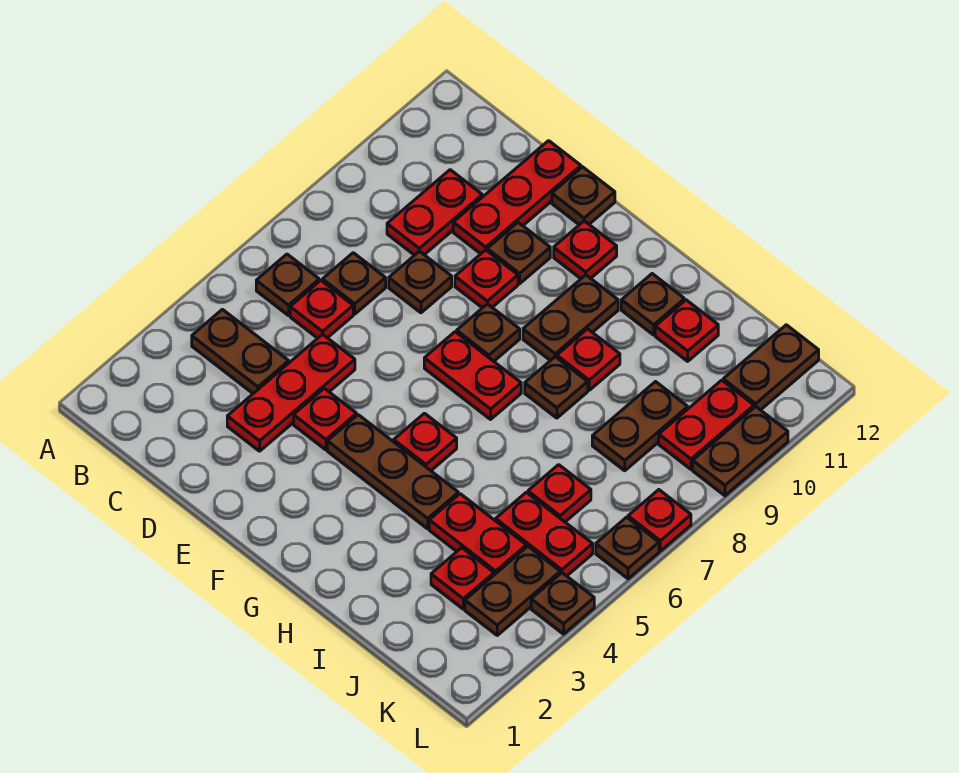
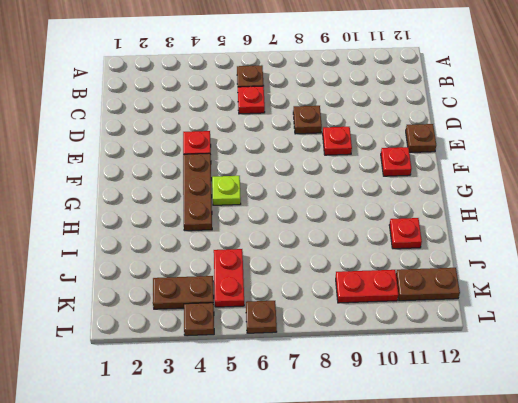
lime 1x1 plate [212,176,241,205] -> red 1x1 plate [394,413,457,471]
none -> brown 1x2 plate [192,309,289,393]
none -> brown 1x1 plate [322,253,386,314]
none -> red 1x2 plate [387,170,482,255]
none -> red 1x3 plate [227,334,355,451]

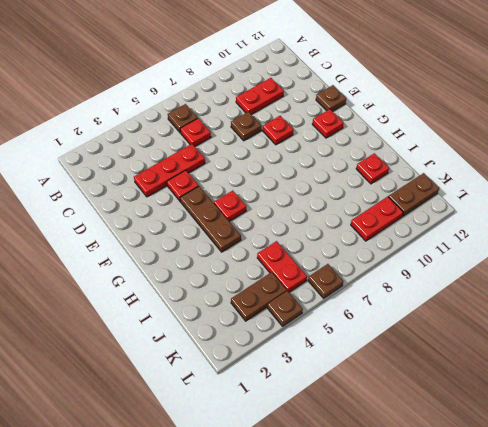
none -> brown 1x2 plate [192,309,289,393]
none -> brown 1x1 plate [322,253,386,314]
none -> red 1x3 plate [453,141,581,254]
none -> brown 1x1 plate [487,223,550,284]

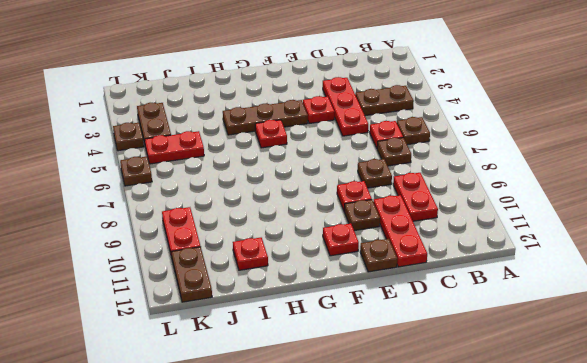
none -> red 1x2 plate [424,332,521,419]
none -> brown 1x1 plate [457,304,520,361]
none -> brown 1x2 plate [523,275,618,361]
none -> brown 1x1 plate [525,357,588,418]

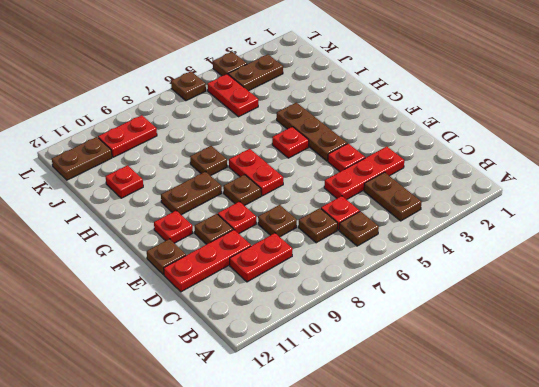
none -> red 1x1 plate [557,329,620,390]
none -> brown 1x1 plate [621,274,684,335]
none -> red 1x2 plate [429,494,526,575]
none -> red 1x1 plate [431,548,494,609]

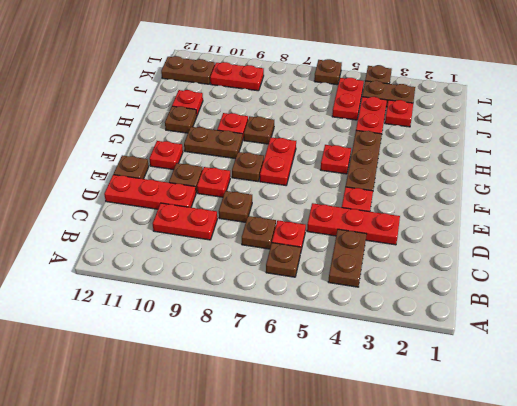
none -> red 1x1 plate [528,465,591,522]
none -> brown 1x2 plate [592,382,688,471]
none -> red 1x1 plate [628,490,691,551]
none -> brown 1x2 plate [693,407,788,496]

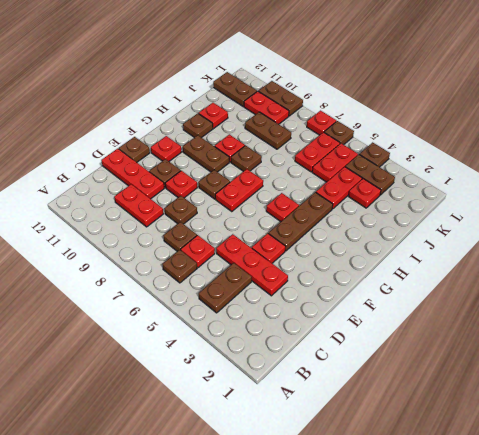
red 1x2 plate [295,132,340,172] -> red 1x1 plate [528,465,591,522]

